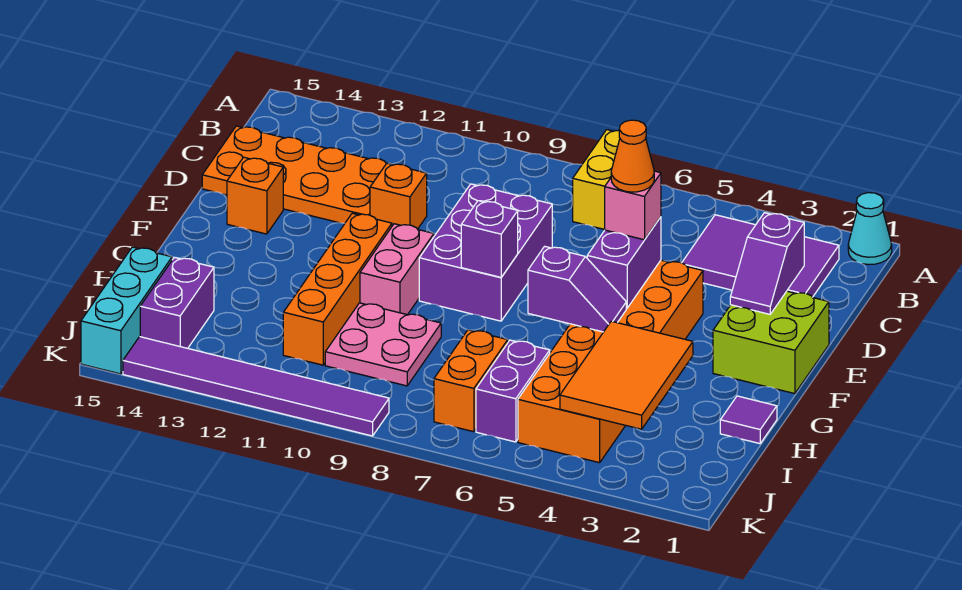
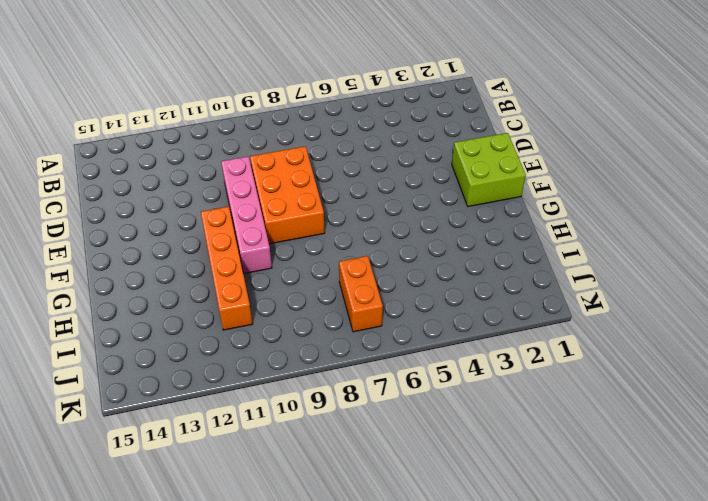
orange 2x3 brick [250,146,325,244] -> purple 2x3 brick [419,184,552,321]
pink 1x4 brick [221,156,272,274] -> pink 1x2 brick [360,224,434,315]
none -> cyan 1x1 cone [848,193,892,265]
none -> yellow 1x2 brick [573,130,620,229]
none -> purple 2x3 tile [682,215,839,297]

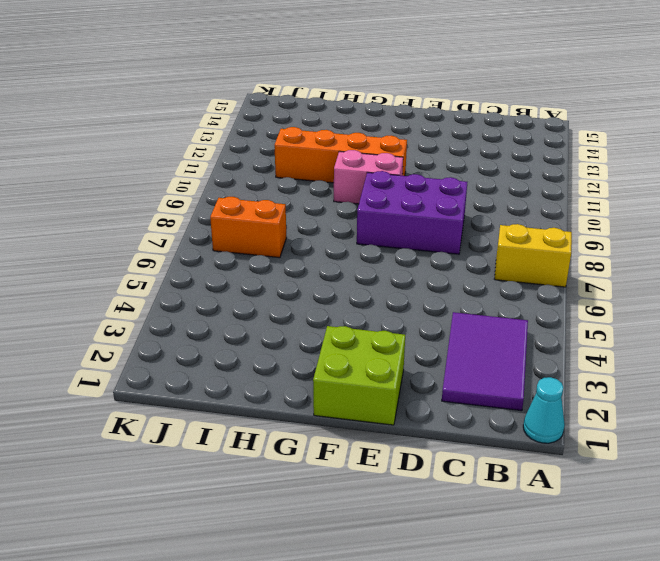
none -> orange 2x4 plate [202,126,386,223]
none -> orange 1x1 brick [370,163,427,229]
none -> orange 2x6 brick [518,260,703,463]

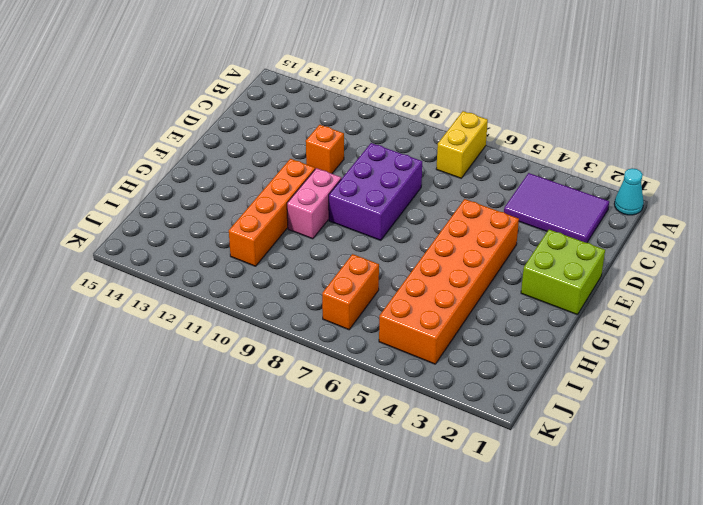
none -> orange 2x4 plate [202,126,386,223]
none -> orange 1x1 brick [227,157,283,234]
none -> purple 1x1 tile [720,396,777,444]

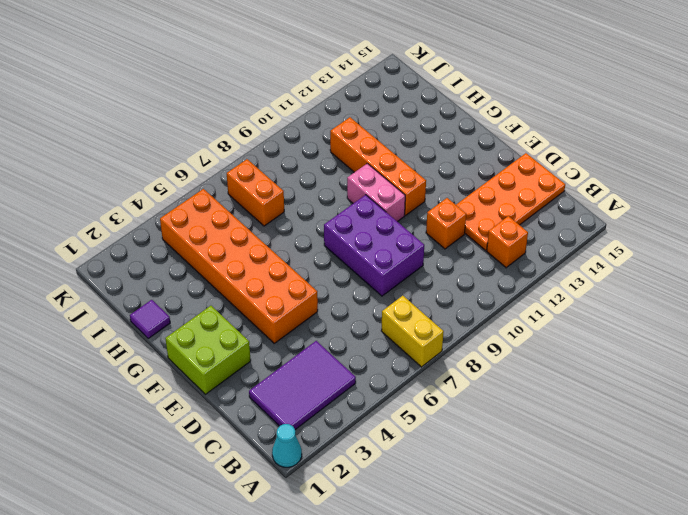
orange 1x1 brick [487,216,528,268] -> orange 1x1 brick moved to [227,157,283,234]
none -> pink 2x2 plate [325,303,441,386]
none -> purple 1x2 brick [476,340,550,442]
none -> purple 1x2 brick [140,257,214,348]

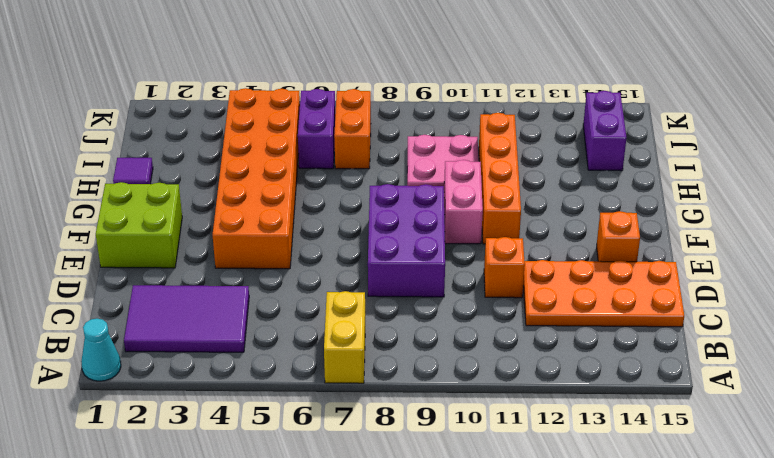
none -> cyan 1x3 brick [81,247,172,374]
none -> purple 1x6 tile [123,337,389,436]
none -> purple 1x2 slope [730,213,804,314]

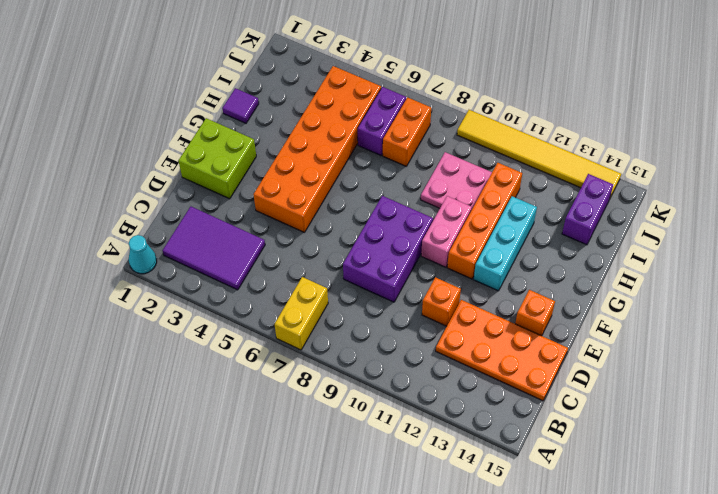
cyan 1x3 brick [474,196,537,291] -> cyan 1x3 brick moved to [81,247,172,374]
yellow 1x6 tile [457,110,621,198] -> purple 1x6 tile [123,337,389,436]
none -> purple 1x2 slope [730,213,804,314]
none -> purple 1x2 brick [587,217,661,308]
none -> purple 1x1 brick [461,201,518,277]

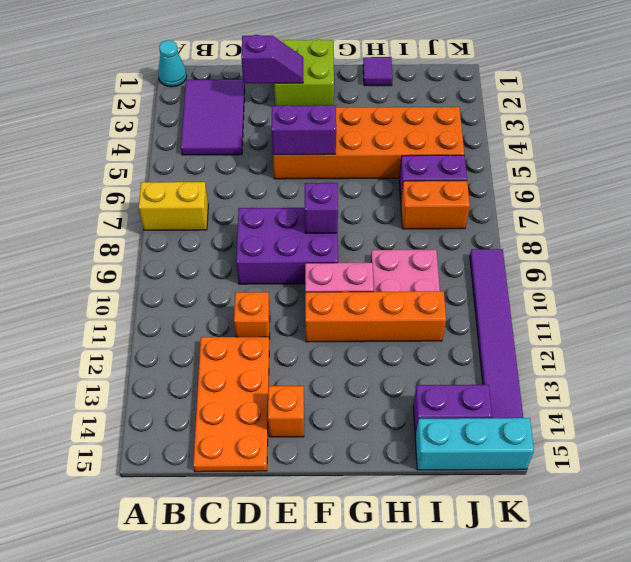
none -> purple 1x2 slope [528,246,626,332]
none -> orange 2x3 tile [560,321,693,429]
none -> pink 1x1 brick [605,171,661,240]

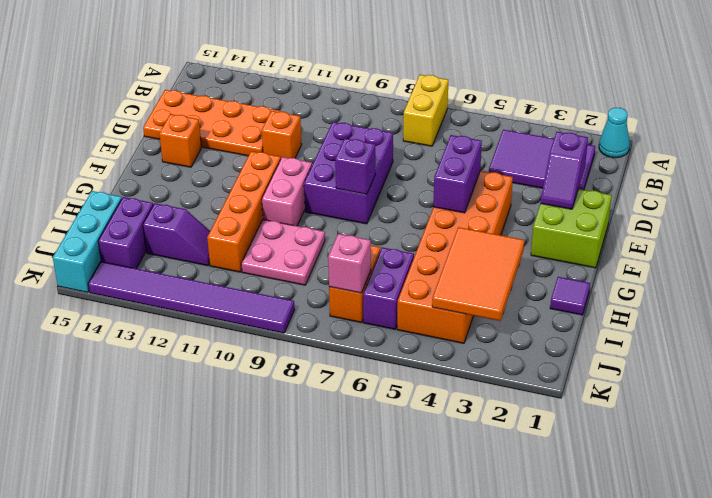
purple 1x2 slope [143,203,210,266] -> purple 1x2 slope moved to [528,246,626,332]
pink 1x1 brick [328,234,371,293] -> pink 1x1 brick moved to [605,171,661,240]
none -> orange 1x1 cone [611,120,654,192]

